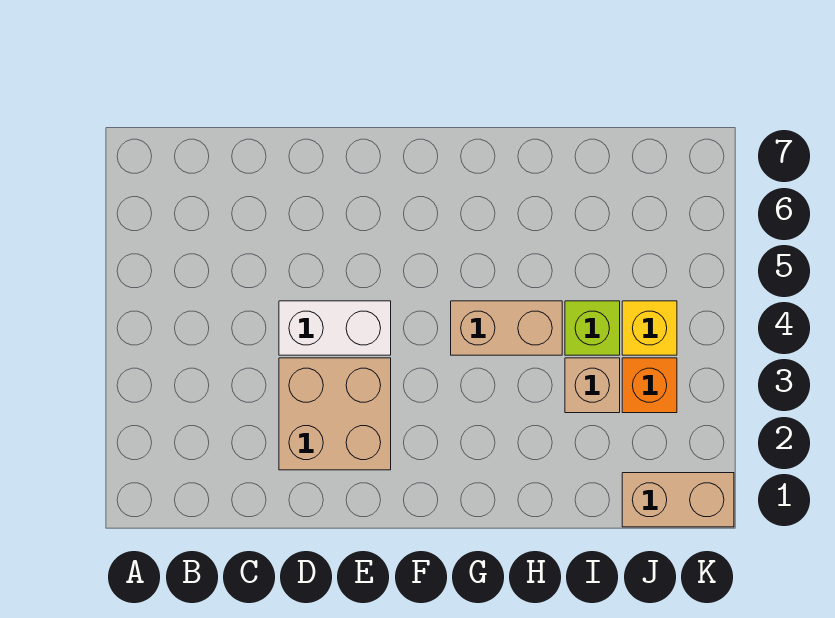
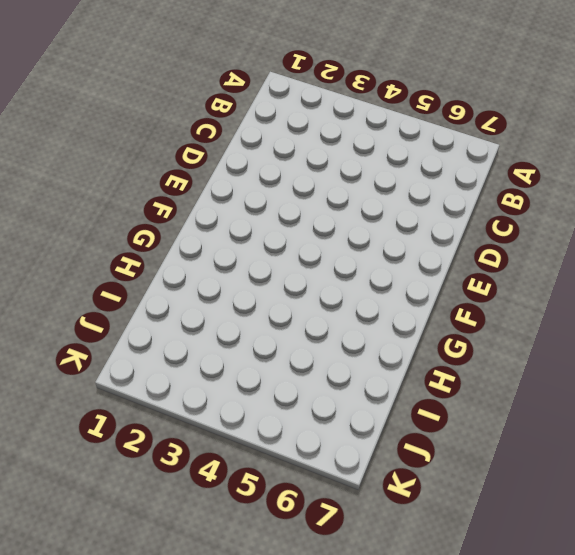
none -> tan 2x2 brick [279,358,391,470]
none -> white 1x2 brick [279,301,391,355]

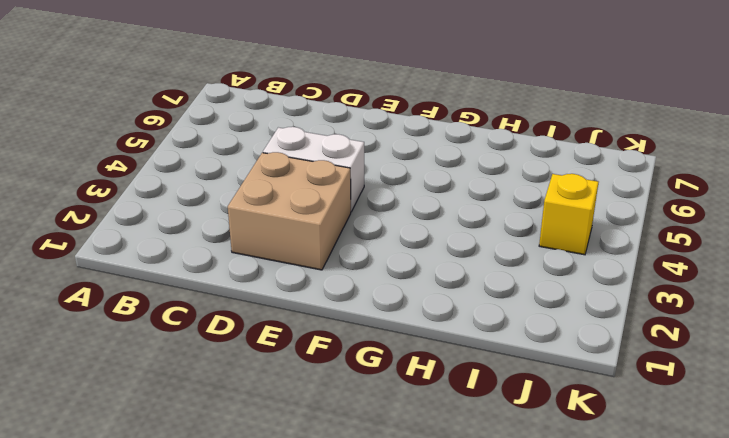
none -> tan 1x2 brick [451,301,562,355]
none -> tan 1x1 brick [565,358,620,413]

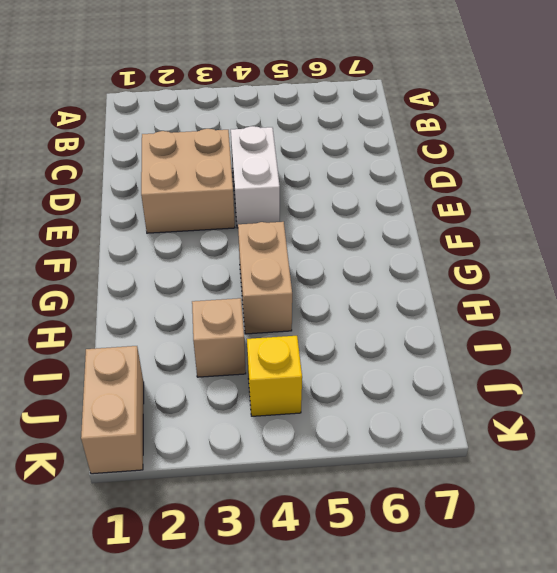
none -> lime 1x1 brick [565,301,620,355]
none -> orange 1x1 brick [622,358,677,413]

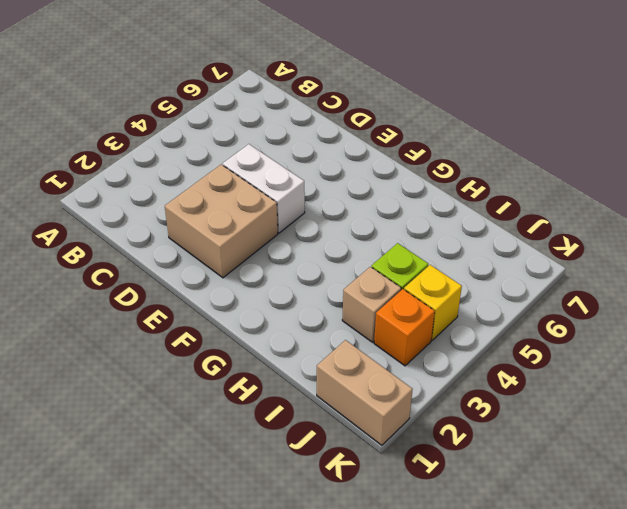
none -> tan 1x2 brick [451,301,562,355]

